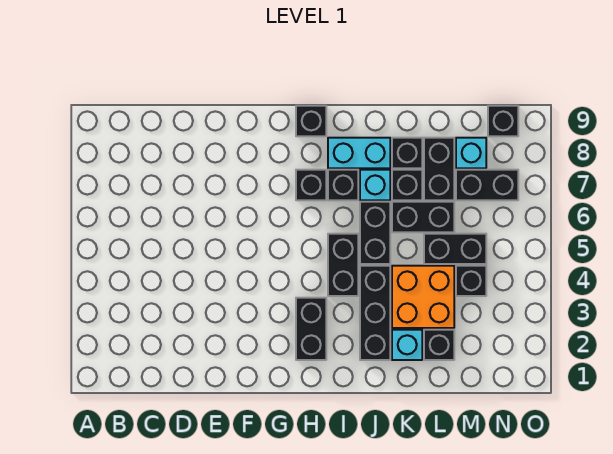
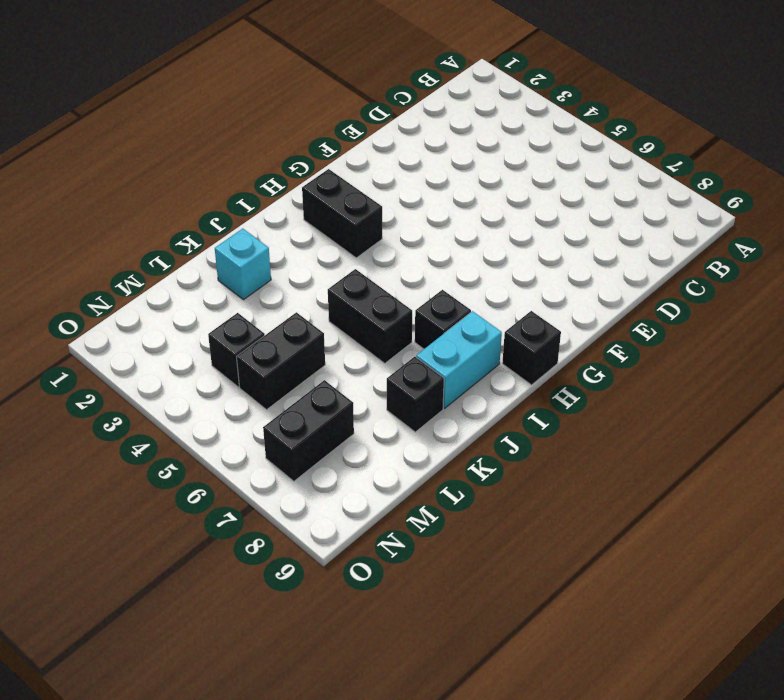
none -> black 1x1 brick [296,170,326,200]
none -> black 1x2 brick [328,234,358,296]
none -> black 1x3 brick [360,266,390,360]

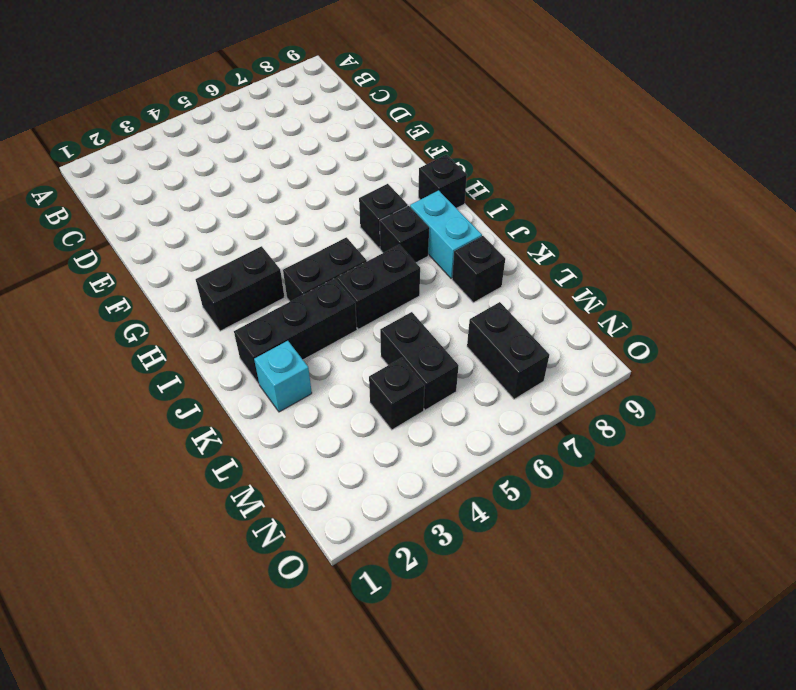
none -> cyan 1x1 brick [360,170,390,200]
none -> orange 2x2 brick [392,266,454,328]
none -> black 1x2 brick [392,202,454,232]

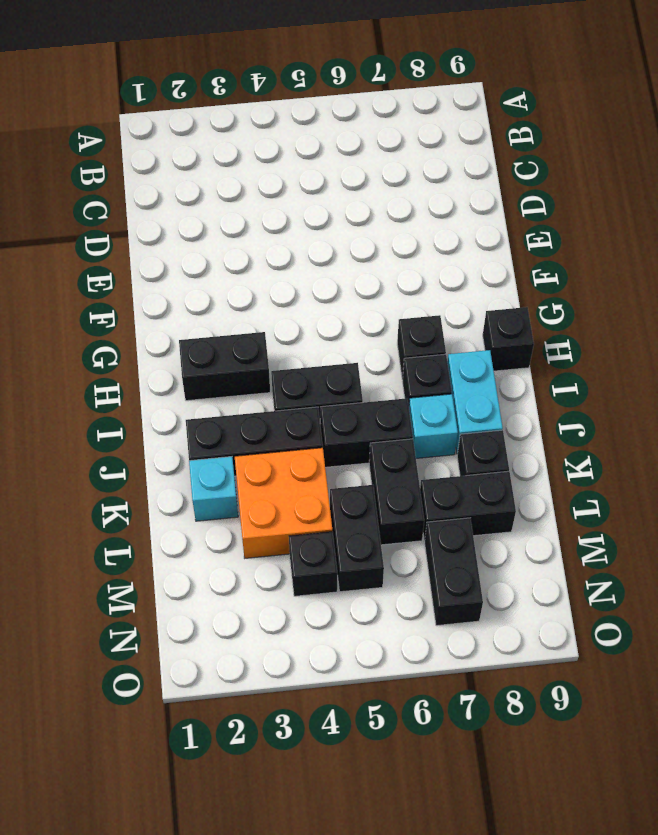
none -> black 1x1 brick [392,170,422,200]
none -> black 1x1 brick [424,330,454,360]
none -> cyan 1x1 brick [456,138,486,168]

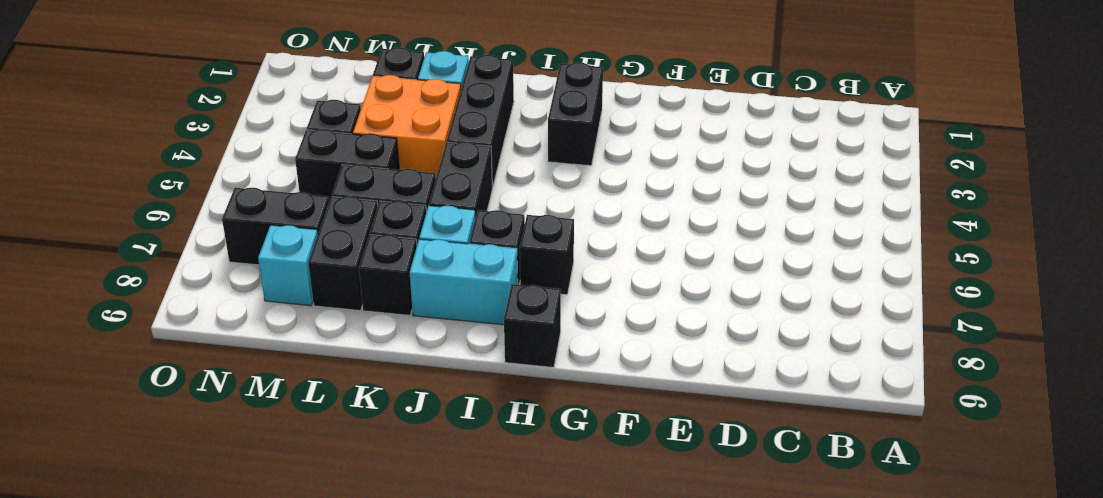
none -> black 1x2 brick [328,234,358,296]
none -> black 1x1 brick [488,106,518,136]

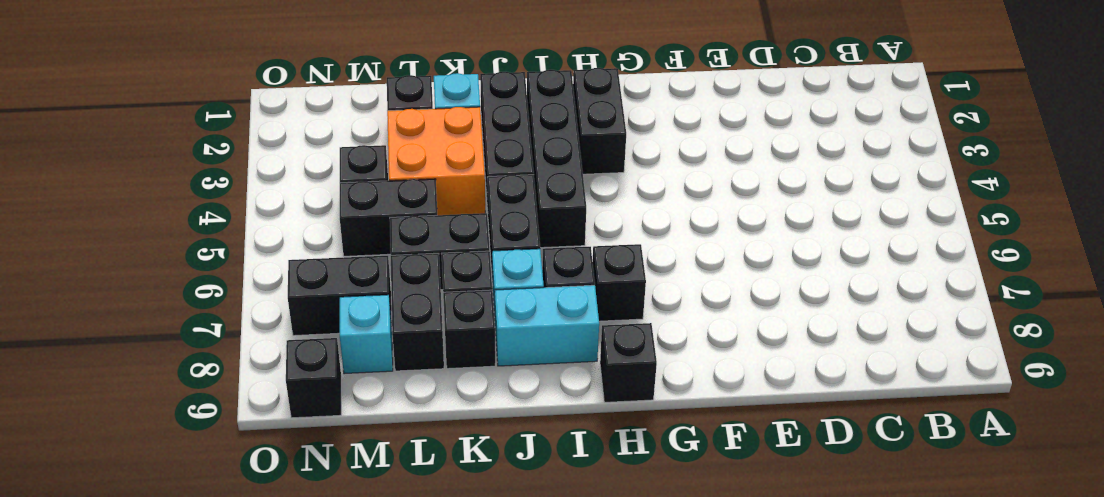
black 1x4 brick [527,70,586,248] -> black 1x2 brick [328,234,358,296]

